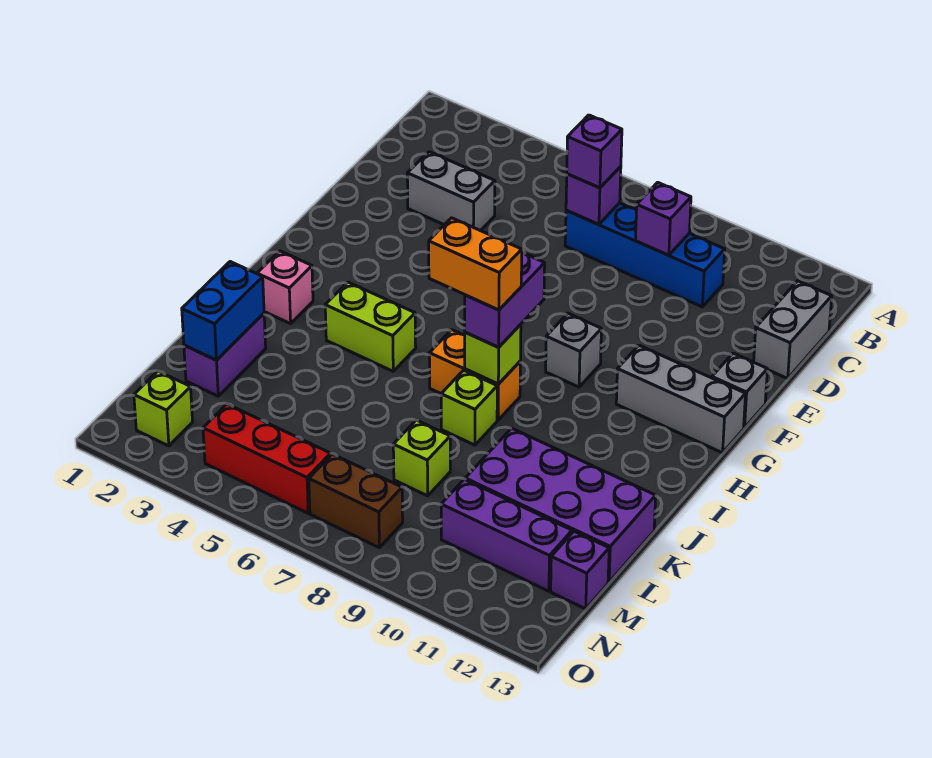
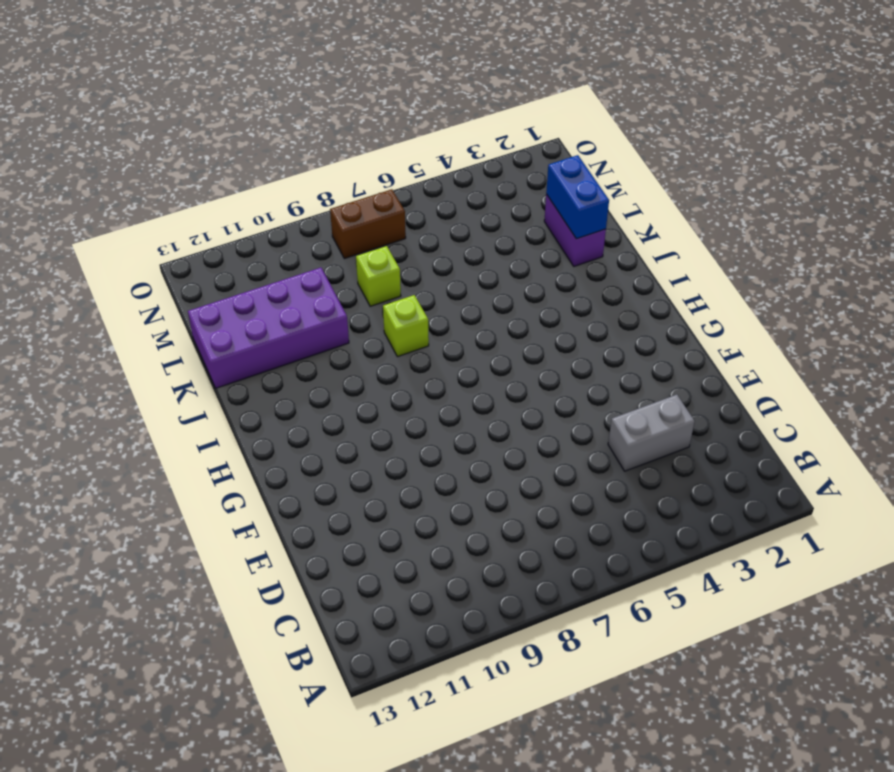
none -> blue 1x4 brick [565,203,725,307]
none -> grey 1x2 brick [754,281,832,378]
none -> grey 1x1 brick [712,353,767,428]

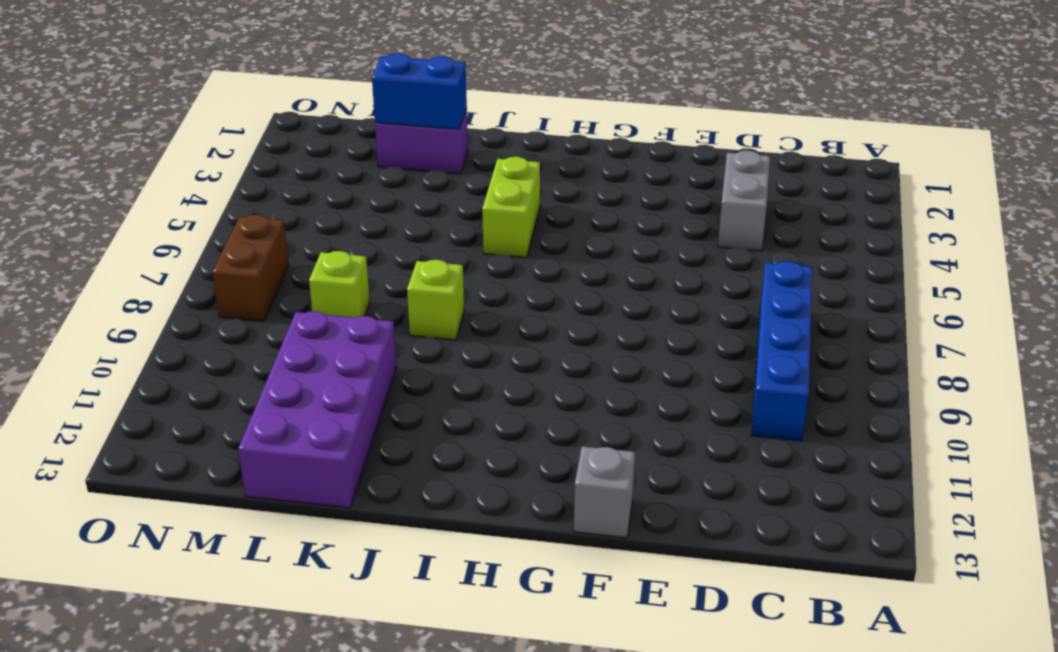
none -> grey 1x2 brick [754,281,832,378]
none -> grey 1x1 brick [546,313,601,387]
none -> grey 1x3 brick [616,345,746,453]

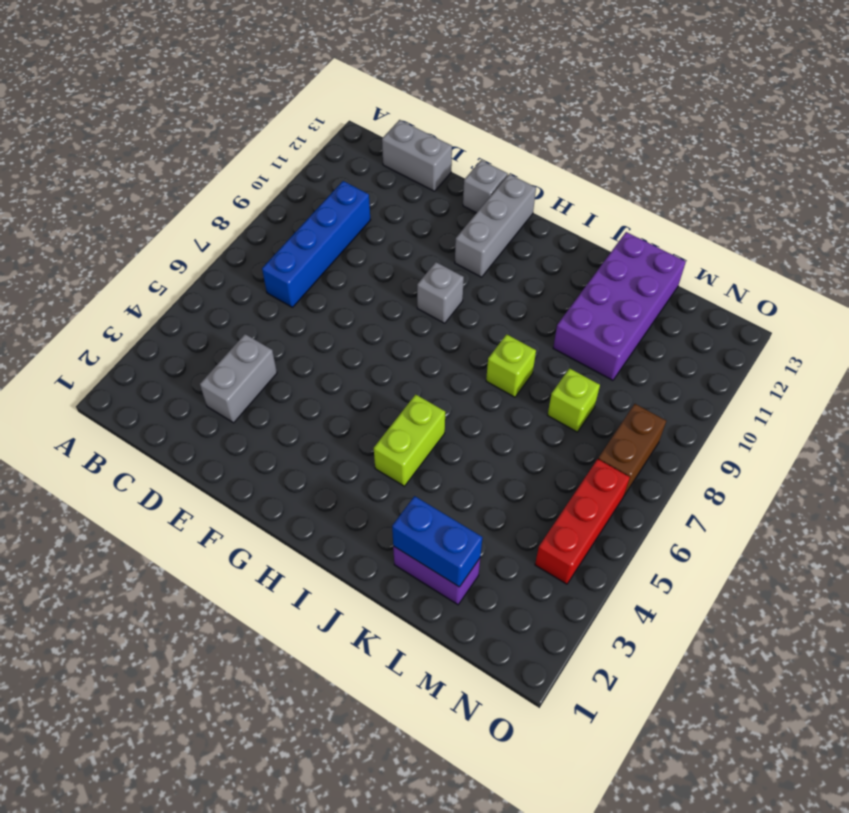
none -> pink 1x1 brick [257,251,313,324]
none -> orange 1x2 brick [429,330,520,420]
none -> purple 1x3 brick [441,479,572,591]

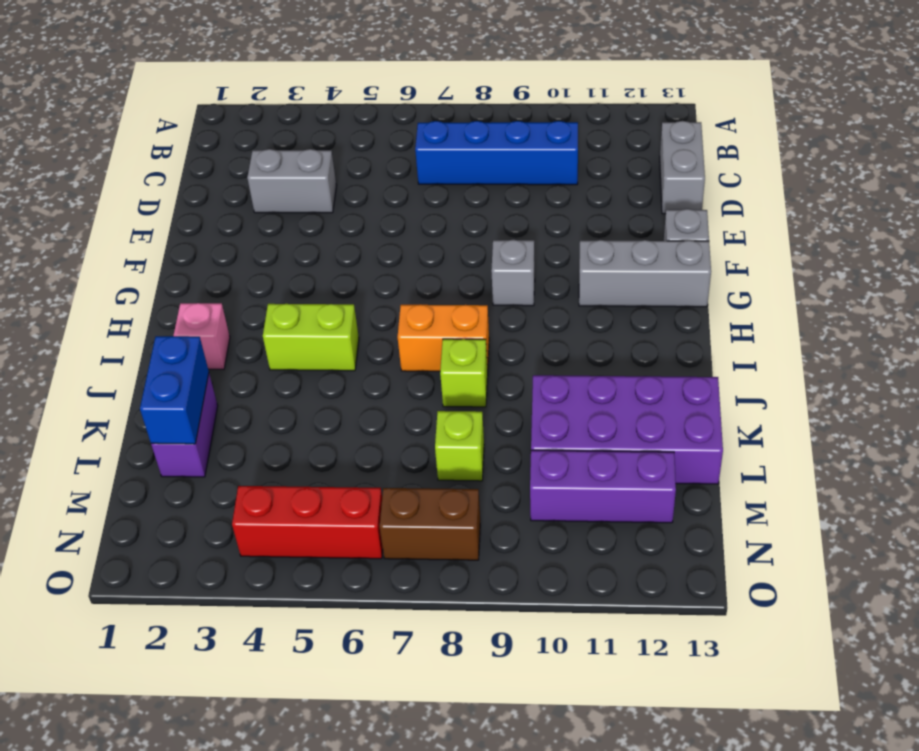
none -> purple 1x1 brick [551,531,609,609]
none -> lime 1x1 brick [134,371,193,446]
none -> purple 1x1 brick [566,166,621,224]

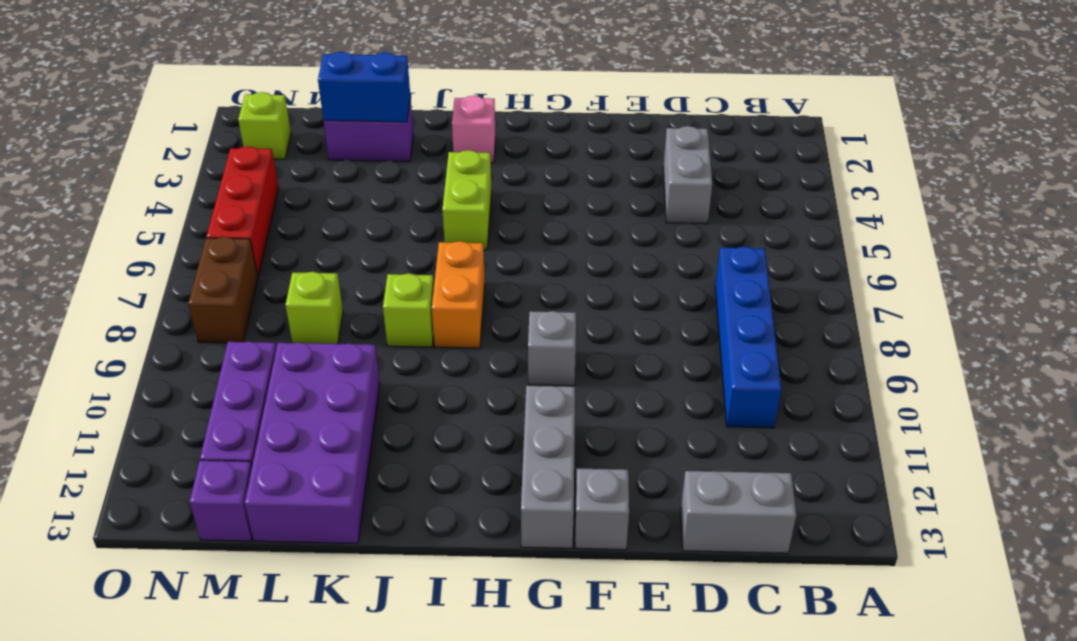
none -> purple 1x1 brick [566,166,621,224]
none -> purple 1x1 brick [636,182,691,255]
none -> lime 1x1 brick [465,324,521,384]

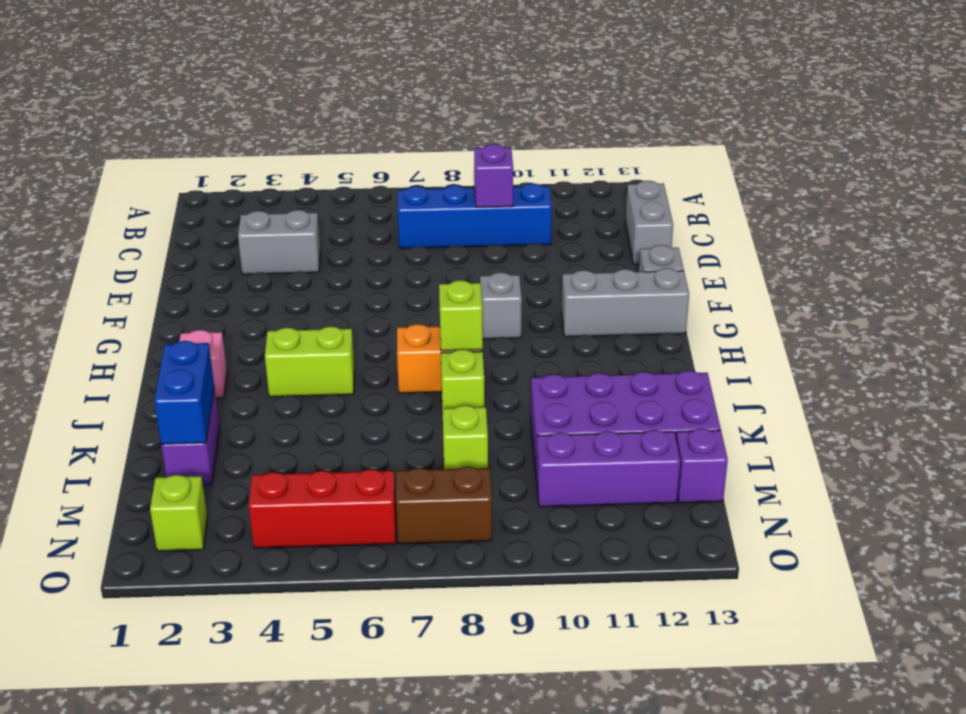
none -> purple 1x1 brick [566,166,621,224]
none -> purple 1x1 brick [567,115,622,188]
none -> purple 1x2 brick [465,252,545,347]

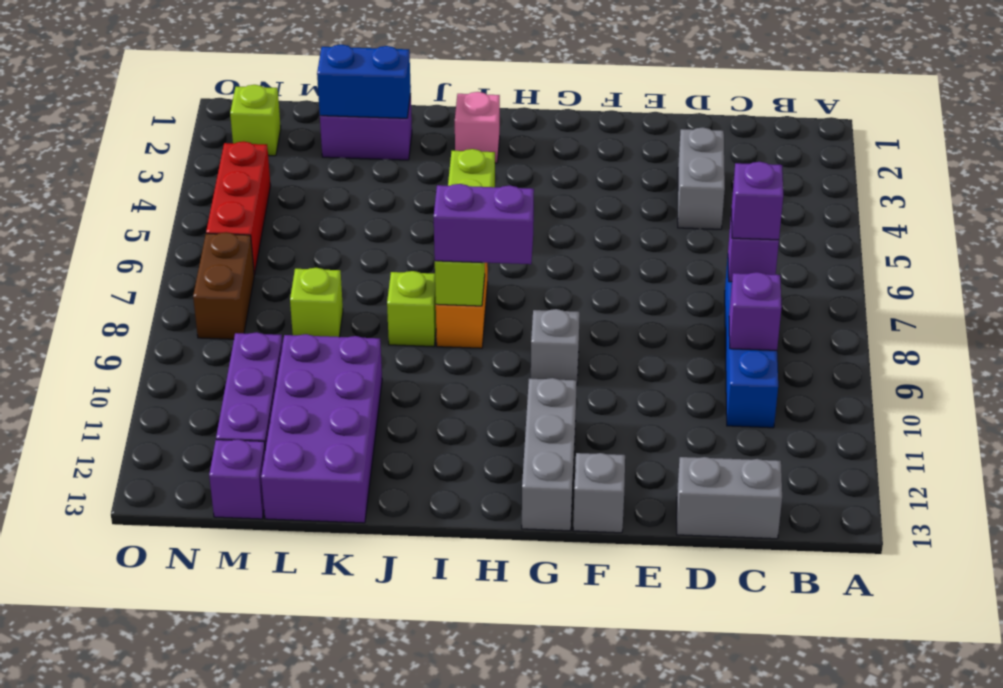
none -> orange 1x2 brick [429,218,522,310]

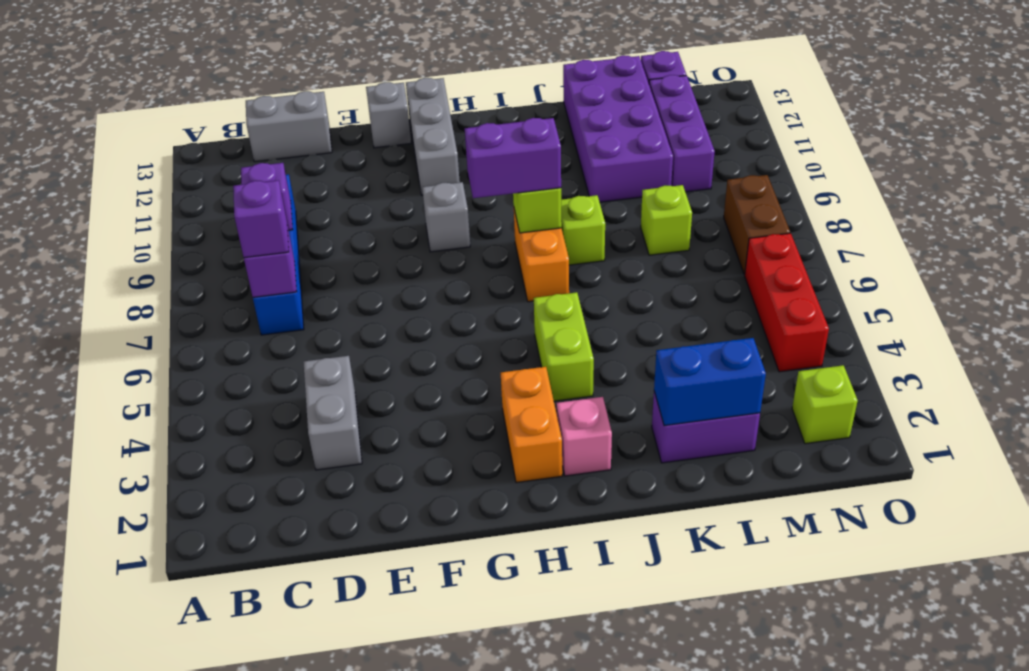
orange 1x2 brick [501,367,562,483] -> orange 1x2 brick moved to [429,218,522,310]

